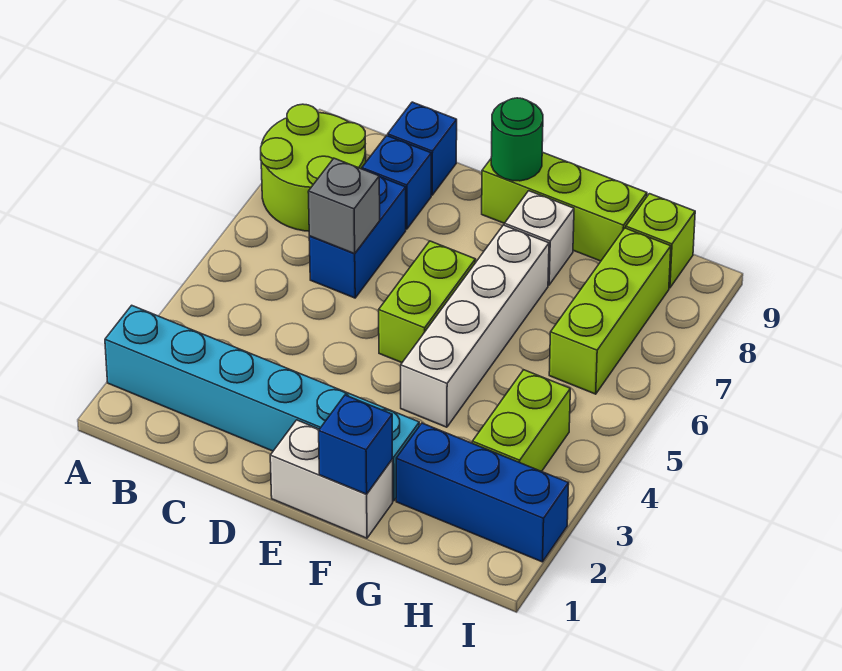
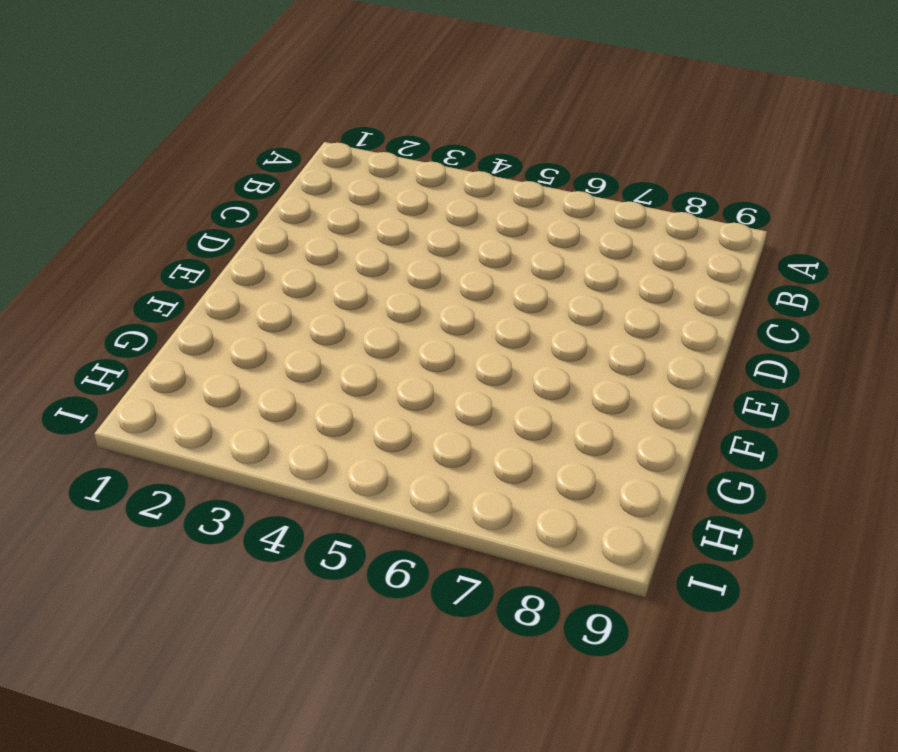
none -> cyan 1x6 brick [105,305,419,501]
none -> lime 2x2 round brick [261,104,366,231]
none -> blue 1x2 brick [309,177,406,298]

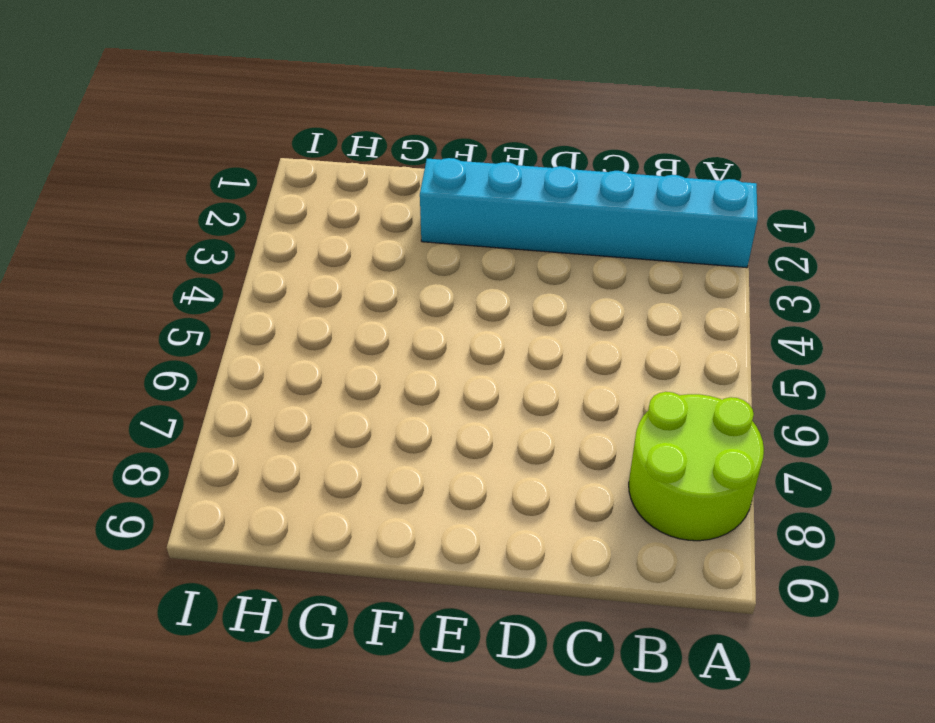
none -> blue 1x2 brick [309,177,406,298]
none -> blue 1x1 brick [362,136,431,229]
none -> blue 1x1 brick [388,102,457,195]

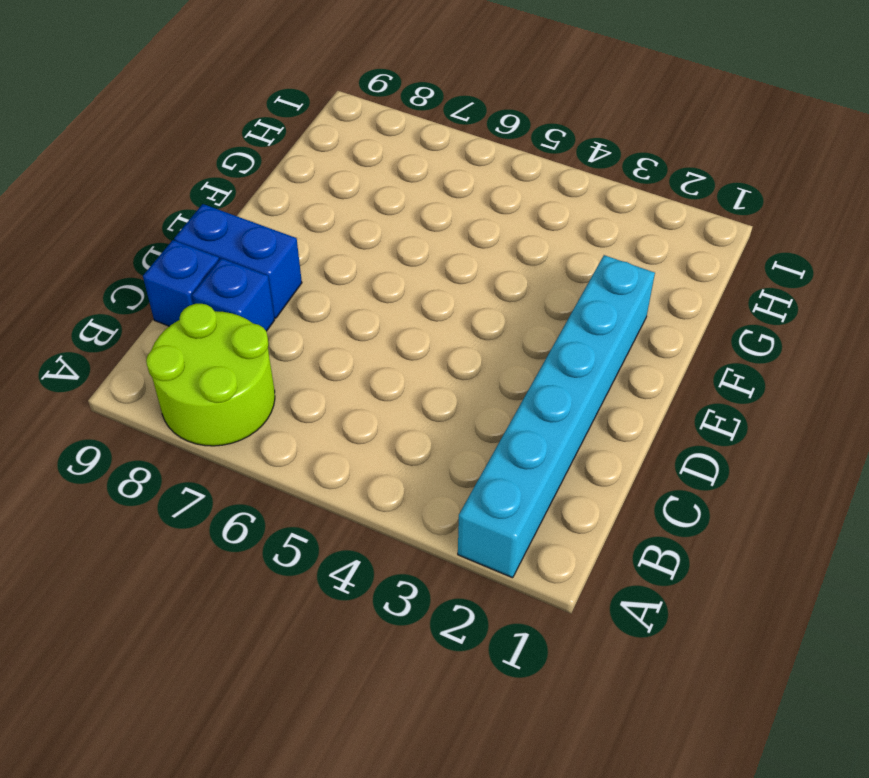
blue 1x2 brick [174,204,302,318] -> blue 1x2 brick moved to [309,177,406,298]
none -> white 1x2 brick [270,420,393,538]
none -> lime 1x2 brick [379,241,475,363]
none -> lime 1x3 brick [482,152,647,261]

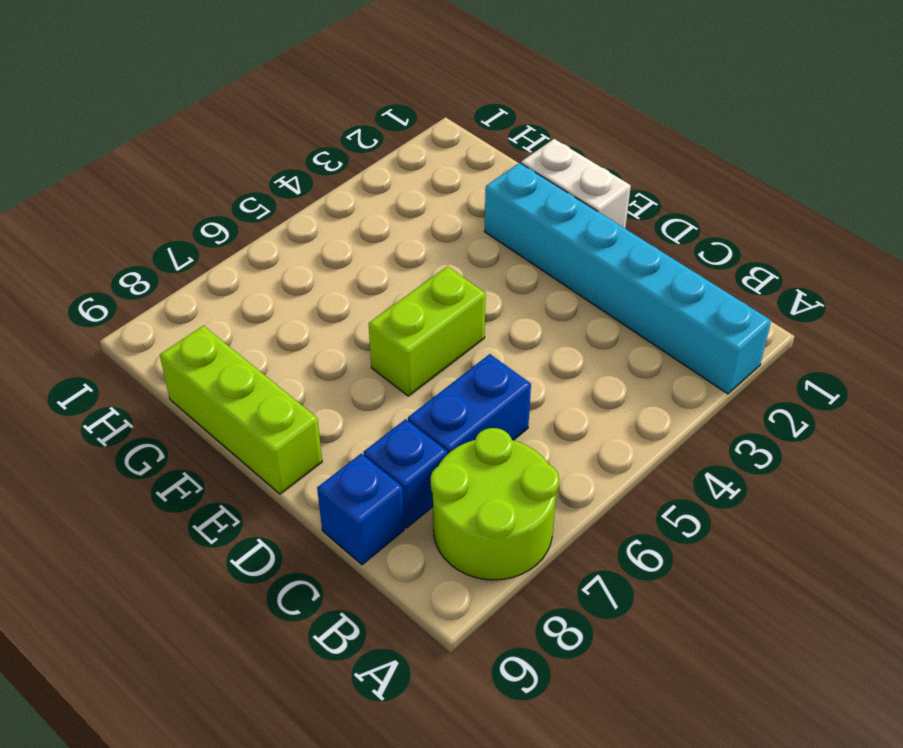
none -> white 1x4 brick [401,225,549,427]
none -> white 1x1 brick [504,191,574,285]
none -> blue 1x3 brick [396,423,569,562]

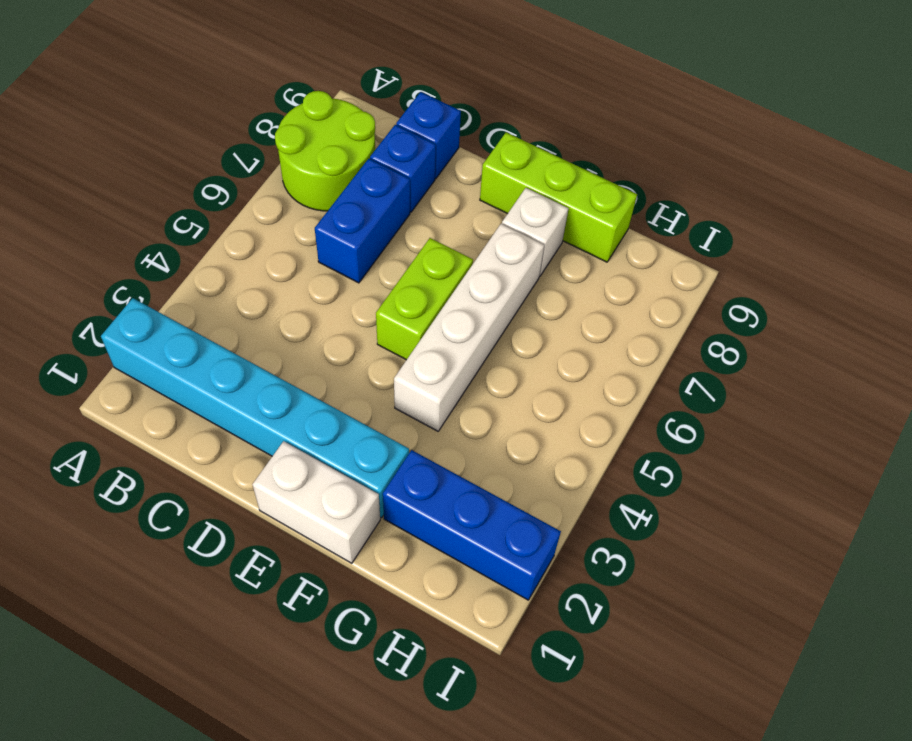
none -> lime 1x2 brick [472,370,570,472]
none -> lime 1x3 brick [549,228,671,394]
none -> lime 1x1 brick [626,194,695,288]

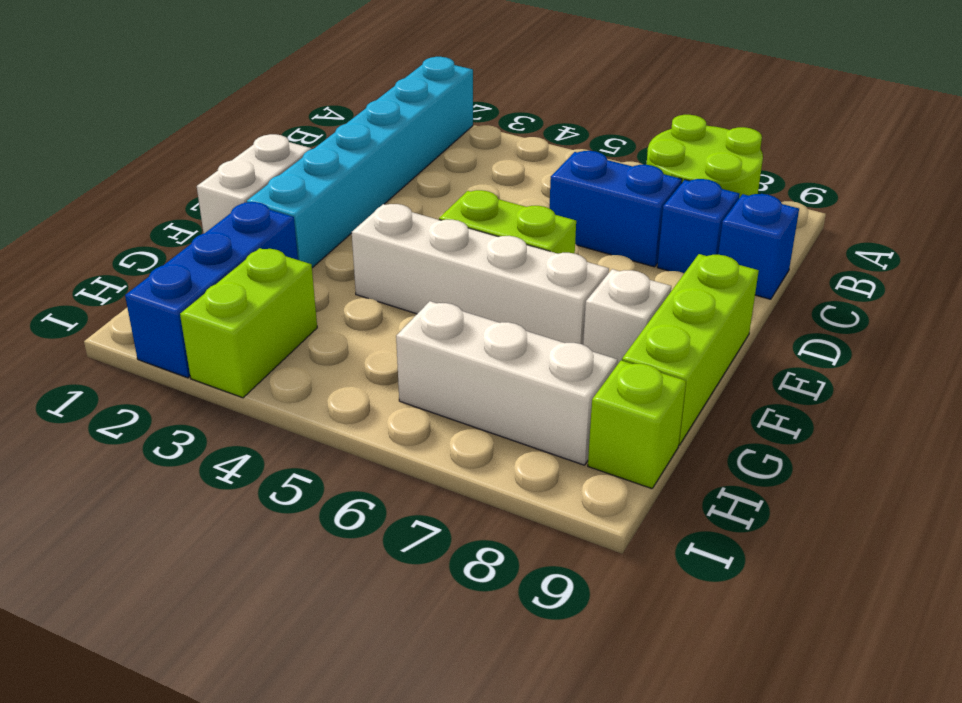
lime 1x2 brick [180,248,317,398] -> lime 1x2 brick turned to [472,370,570,472]
white 1x3 brick [396,301,617,465] -> lime 1x3 brick [549,228,671,394]
none -> grey 1x1 brick [308,158,380,254]
none -> green 1x1 round brick [491,98,543,181]
none -> blue 1x1 brick [319,395,392,494]

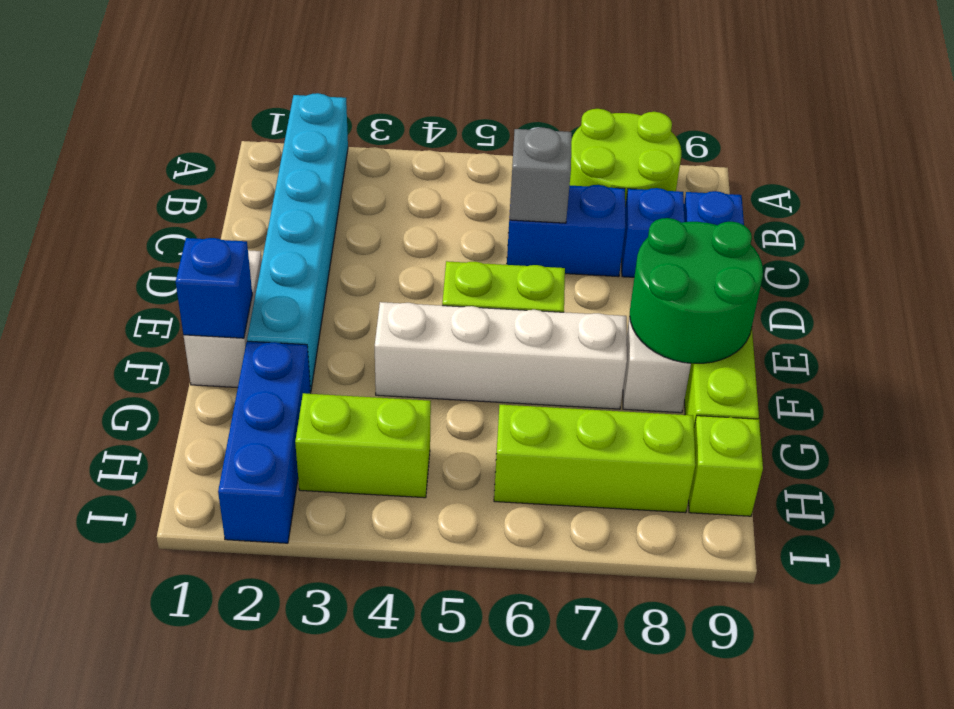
green 2x2 round brick [630,218,763,363] -> green 1x1 round brick [491,98,543,181]

